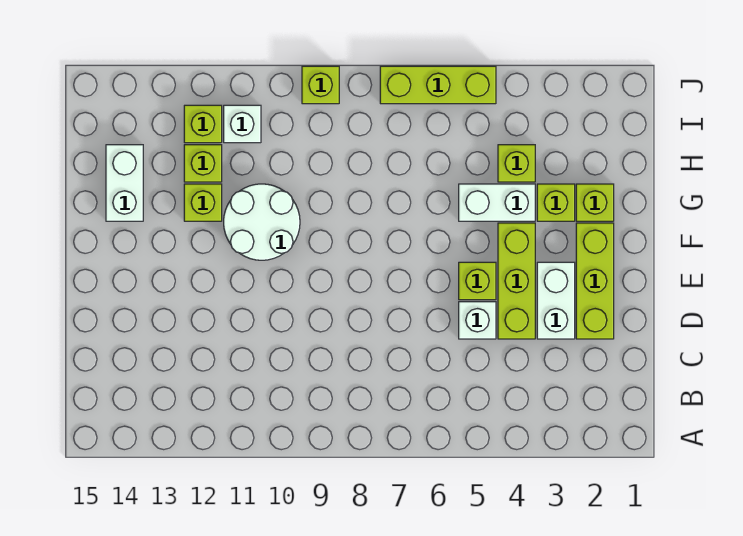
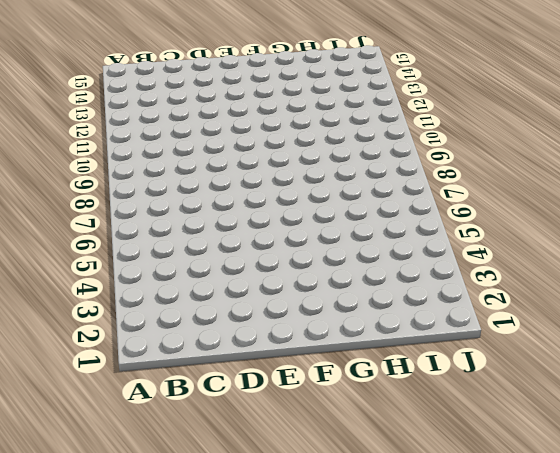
none -> lime 1x3 brick [576,223,614,339]
none -> white 1x2 brick [537,262,575,339]
none -> lime 1x3 brick [498,223,535,339]

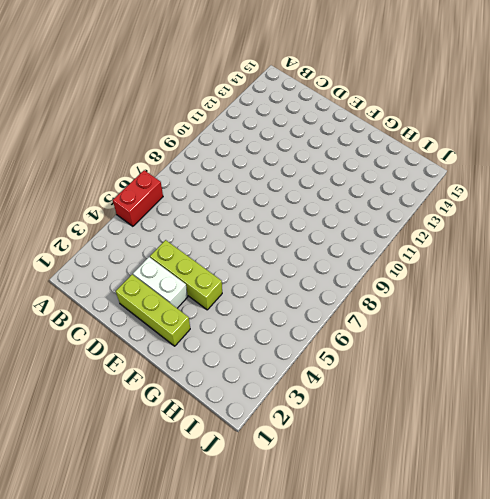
red 1x2 brick [113,170,163,226] -> none
none -> white 1x1 brick [459,302,496,339]
none -> lime 1x1 brick [459,262,496,300]
none -> white 2x2 round brick [224,184,300,260]

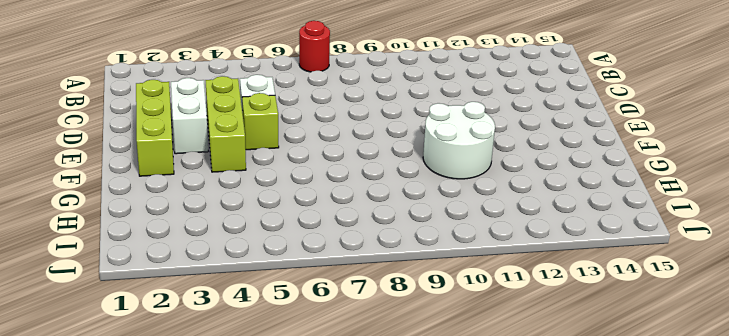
red 1x1 round brick [299,21,330,72] -> none
none -> lime 1x1 brick [576,184,614,221]
none -> lime 1x1 brick [537,184,575,221]
none -> white 1x2 brick [459,184,535,221]

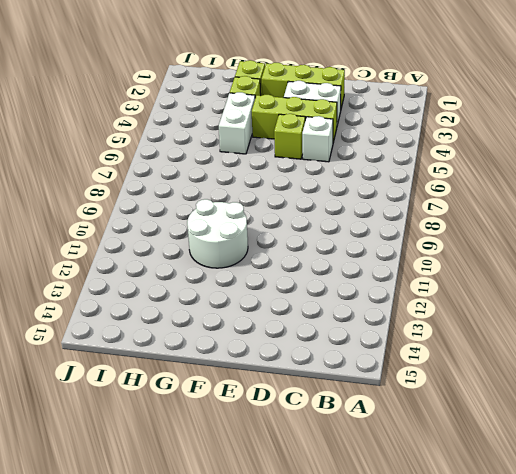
none -> lime 1x1 brick [184,184,222,221]
none -> white 1x2 brick [106,145,143,221]
none -> lime 1x1 brick [498,145,535,182]

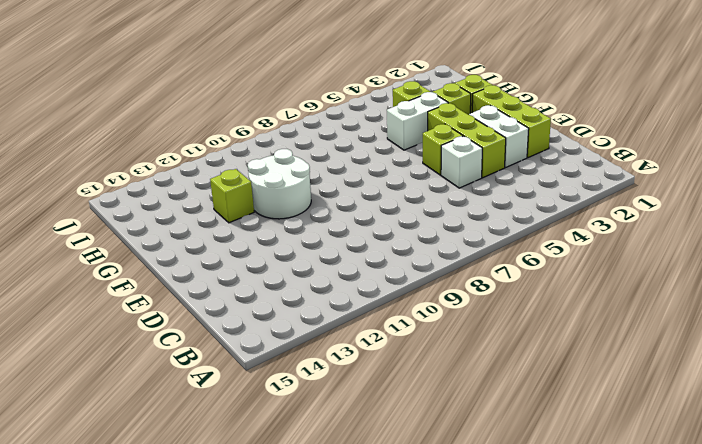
none -> white 1x2 brick [106,145,143,221]
none -> lime 1x1 brick [184,145,222,182]
none -> white 1x1 brick [224,105,261,143]

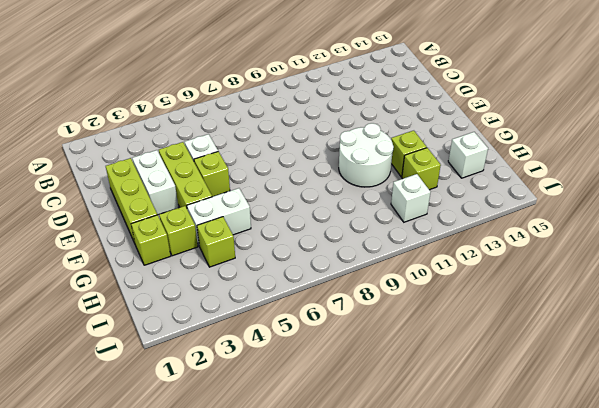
white 1x1 brick [448,132,488,178] -> white 1x2 brick [106,145,143,221]
none -> lime 1x1 brick [184,105,222,143]
none -> lime 1x3 brick [380,66,496,104]
none -> lime 1x1 brick [302,66,339,104]

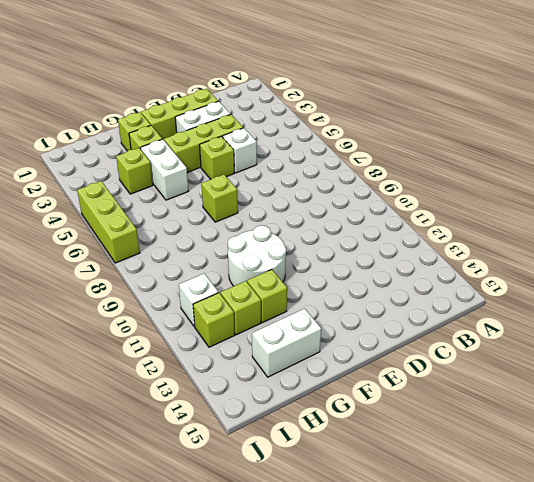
lime 1x1 brick [201,175,238,222] -> lime 1x1 brick moved to [302,66,339,104]

